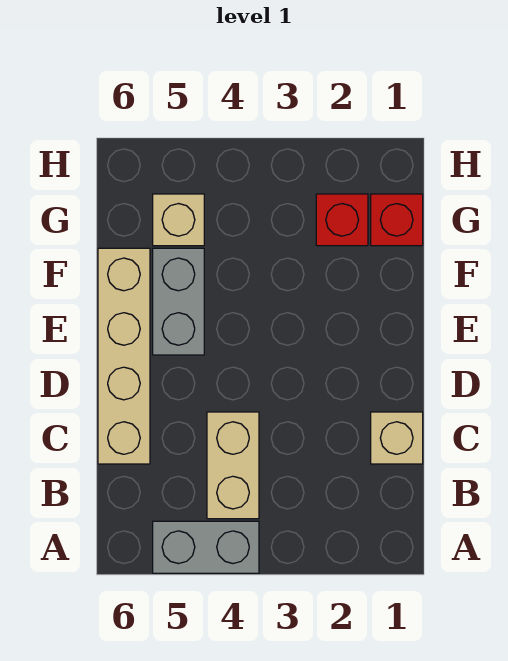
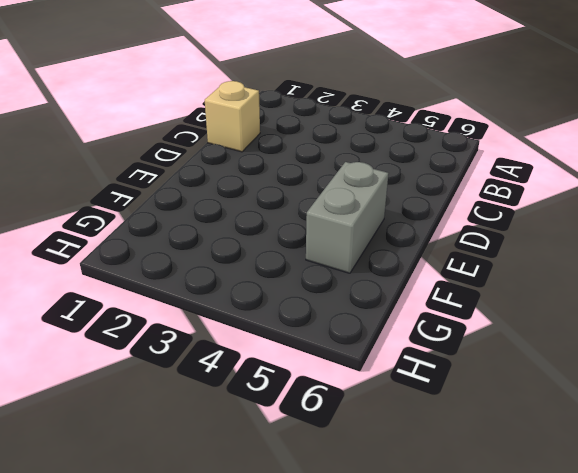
none -> grey 1x2 brick [153,521,259,573]
none -> tan 1x2 brick [207,412,259,519]

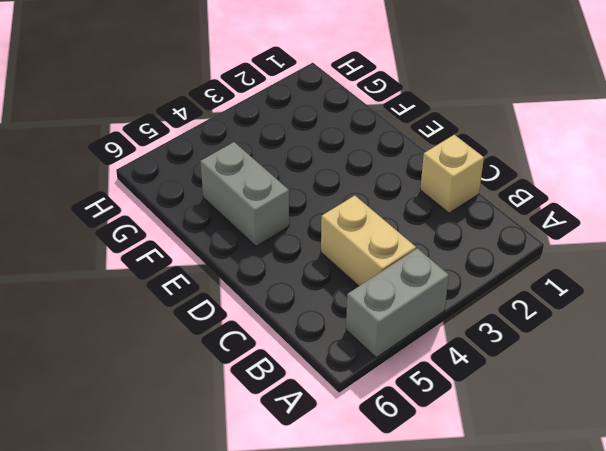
none -> tan 1x4 brick [98,248,150,464]
none -> red 1x1 brick [371,194,423,246]

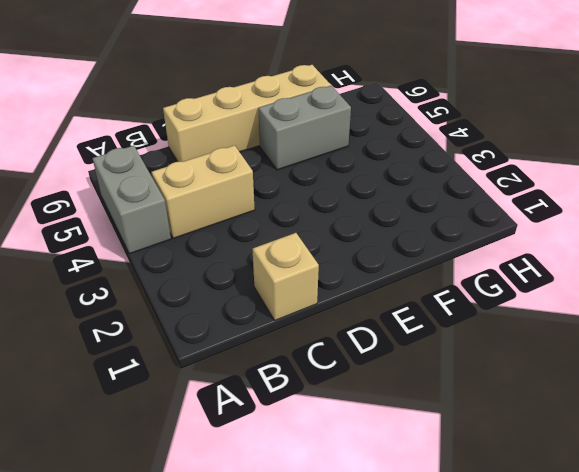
none -> red 1x1 brick [371,194,423,246]
none -> red 1x1 brick [316,194,368,246]

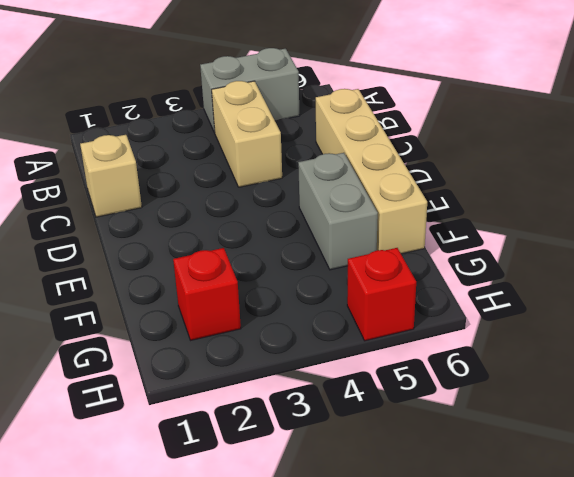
red 1x1 brick [347,248,416,341] -> red 1x1 brick moved to [371,194,423,246]
none -> tan 1x1 brick [153,194,204,246]

